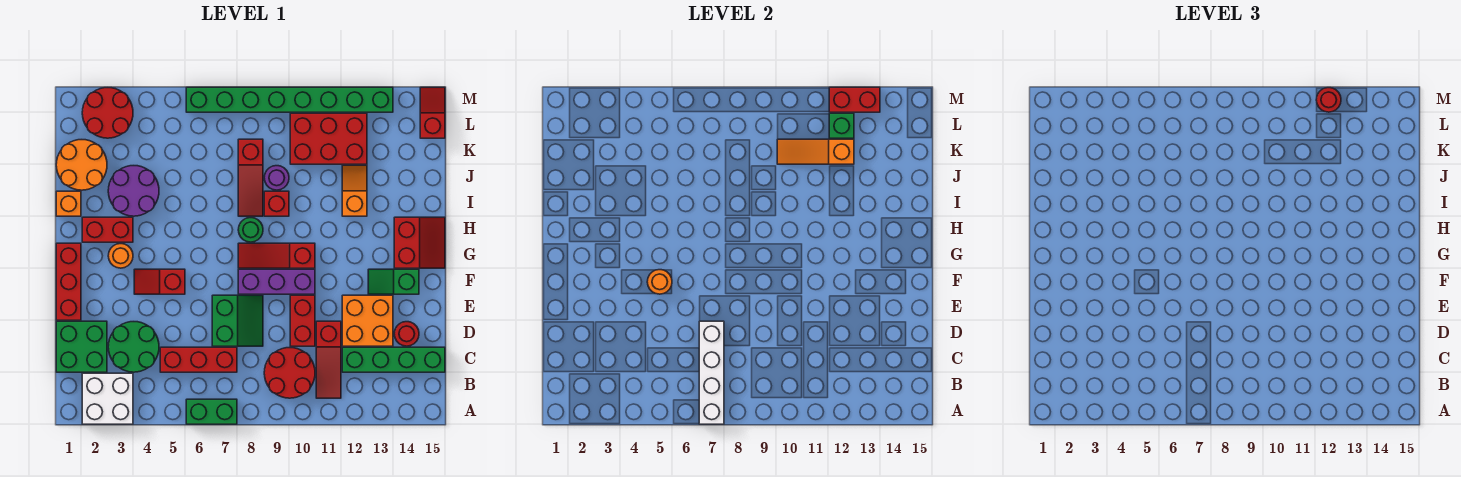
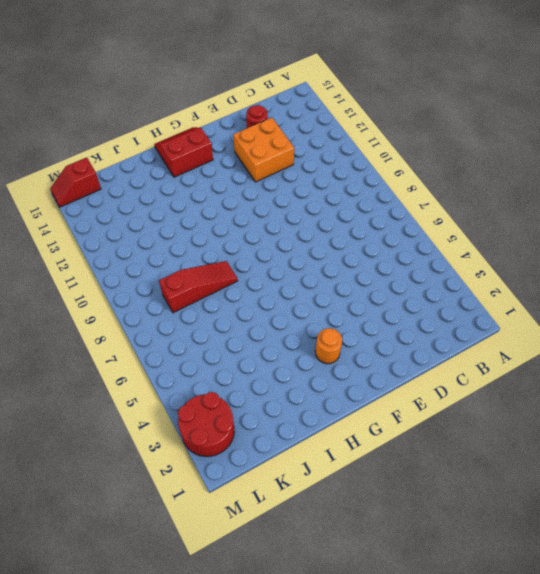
none -> white 2x2 brick [82,373,133,424]
none -> green 1x2 brick [186,399,237,424]
none -> red 2x2 round brick [264,348,315,398]
none -> red 1x3 slope [316,321,341,398]

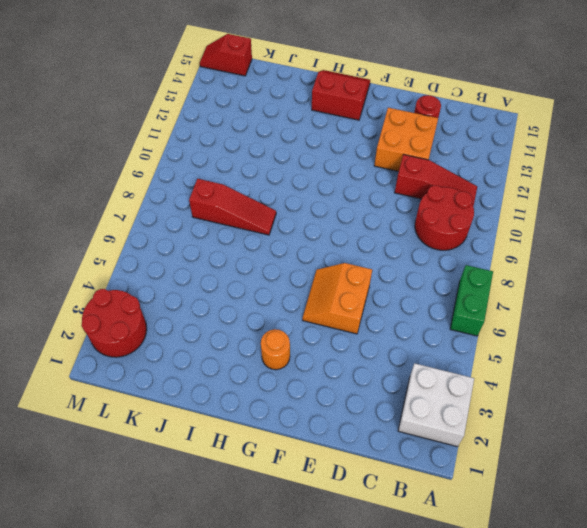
orange 2x2 slope [302,263,372,334] -> red 1x2 slope [134,269,185,294]
none -> green 2x2 brick [56,321,107,372]
none -> green 2x2 round brick [108,322,159,372]
none -> red 1x3 brick [160,347,237,372]
none -> green 1x4 brick [342,347,445,372]

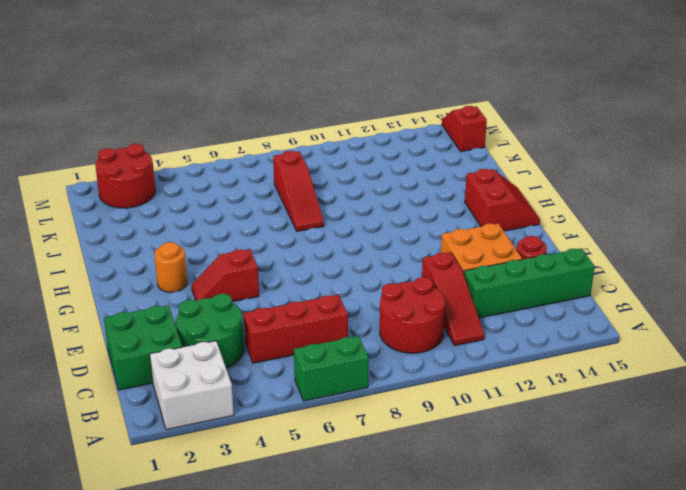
none -> green 2x2 slope [212,295,263,346]
none -> red 1x2 brick [290,295,315,346]
none -> red 1x3 brick [56,243,81,320]
none -> purple 1x3 brick [238,269,315,294]

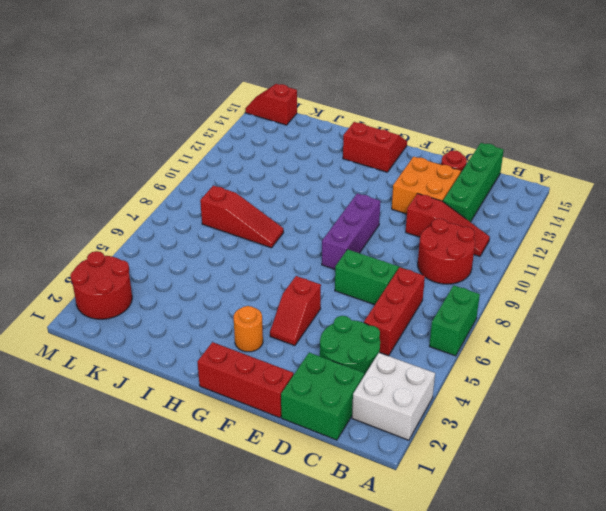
none -> red 1x2 brick [290,295,315,346]
none -> green 1x2 slope [368,269,419,294]
none -> red 1x3 slope [238,243,315,268]
none -> red 1x2 brick [82,217,133,242]

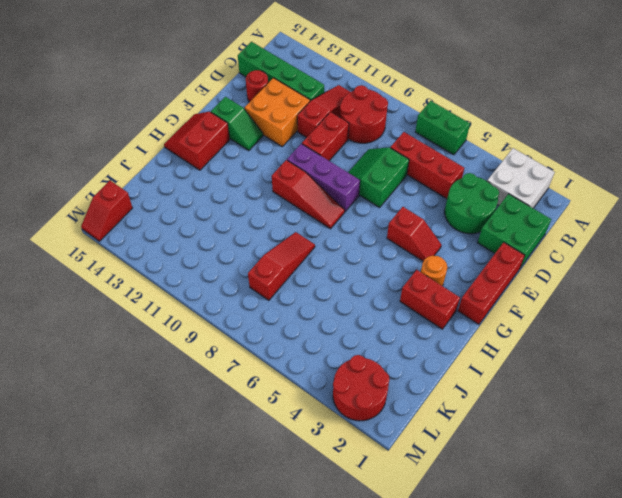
none -> green 1x1 round brick [238,218,263,242]
none -> orange 1x1 brick [56,191,81,216]
none -> purple 2x2 round brick [108,166,159,216]
none -> red 1x1 brick [264,191,289,216]

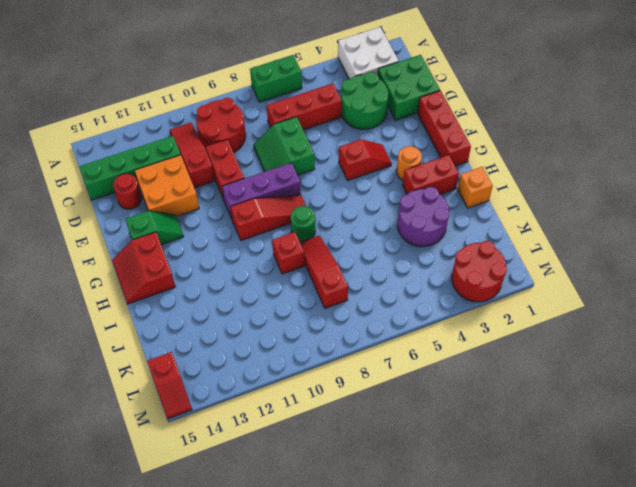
none -> orange 1x2 slope [342,165,367,216]
none -> orange 2x2 round brick [56,140,107,190]
none -> purple 1x1 round brick [264,166,289,190]
none -> red 2x3 brick [290,113,367,164]

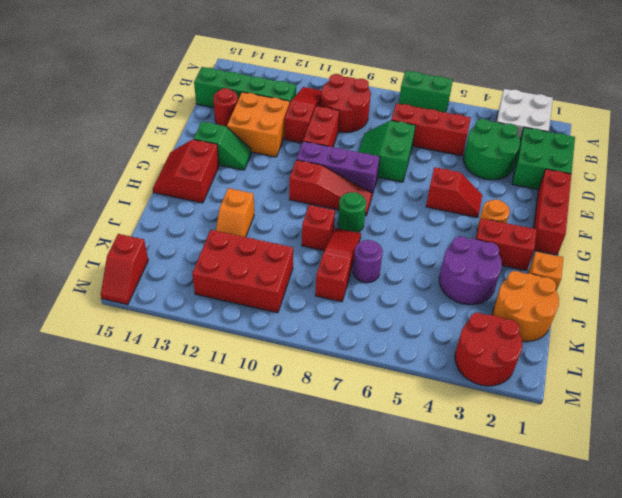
purple 1x1 round brick [353,240,383,283] -> purple 1x1 round brick moved to [264,166,289,190]
none -> green 1x8 brick [186,87,393,112]
none -> white 1x4 brick [699,321,724,424]
none -> orange 1x1 round brick [647,270,672,294]
none -> orange 1x3 slope [777,139,854,164]

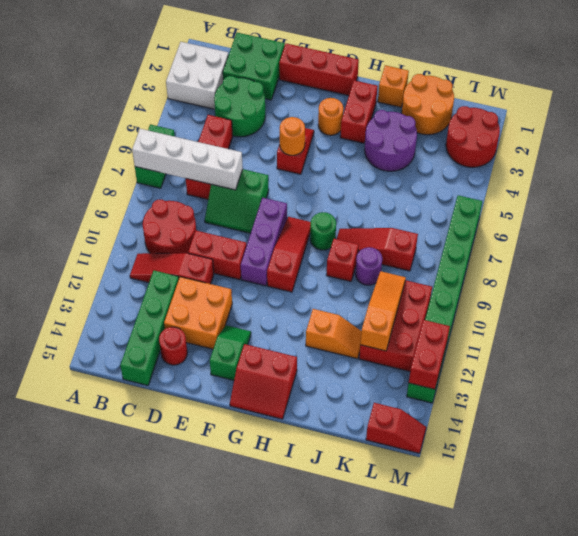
none -> green 1x1 brick [829,113,854,138]
none -> red 1x1 round brick [1316,88,1341,112]

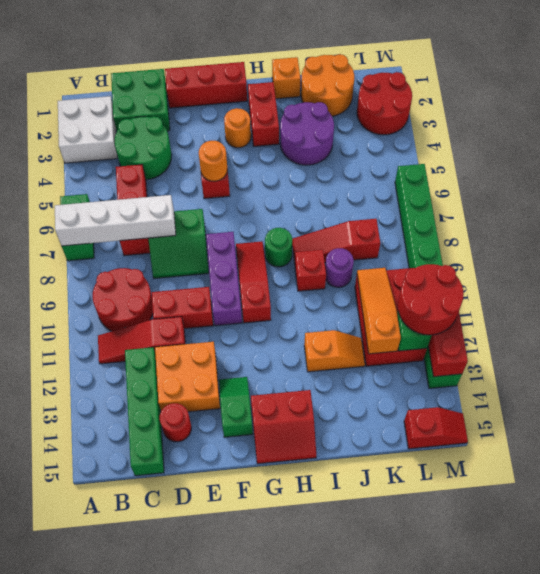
red 2x2 round brick [398,264,464,335] -> red 1x1 round brick [1316,88,1341,112]

